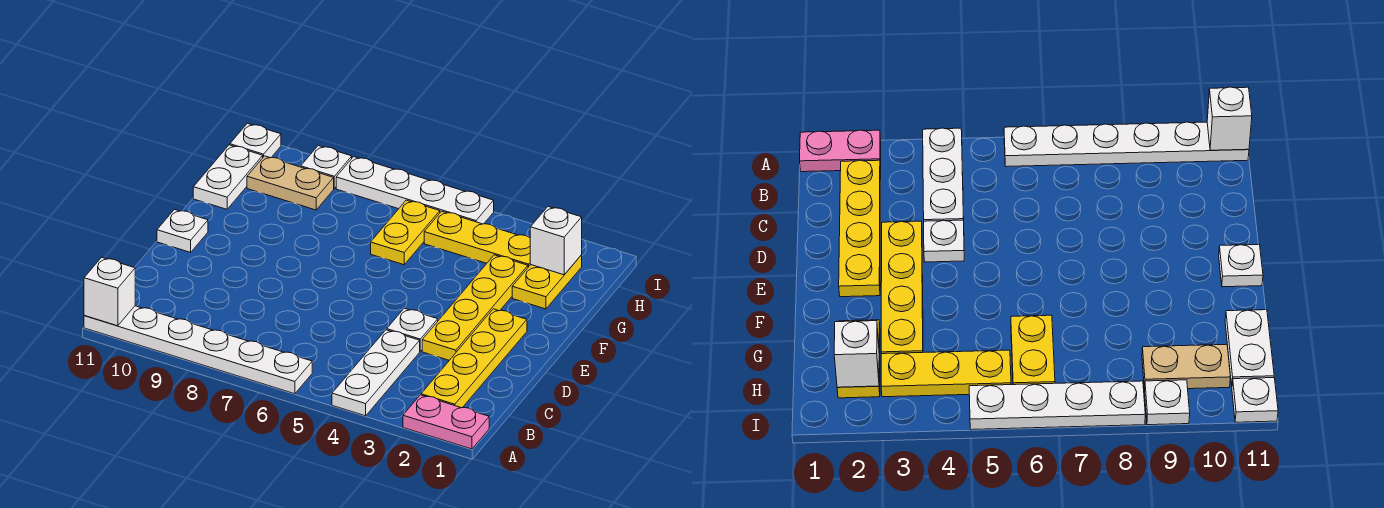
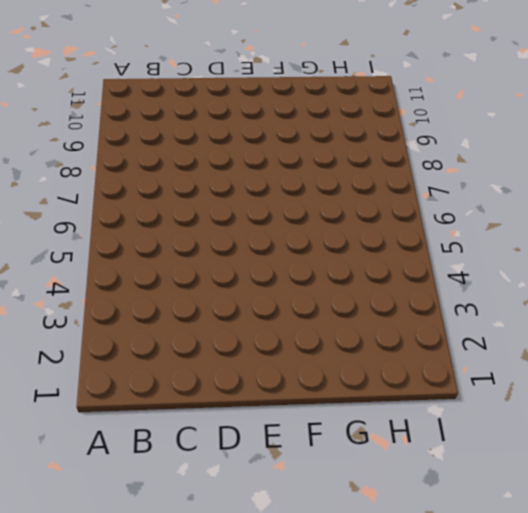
none -> pink 1x2 plate [403,395,489,449]
none -> white 1x3 plate [332,330,420,416]
none -> white 1x6 plate [84,306,312,394]

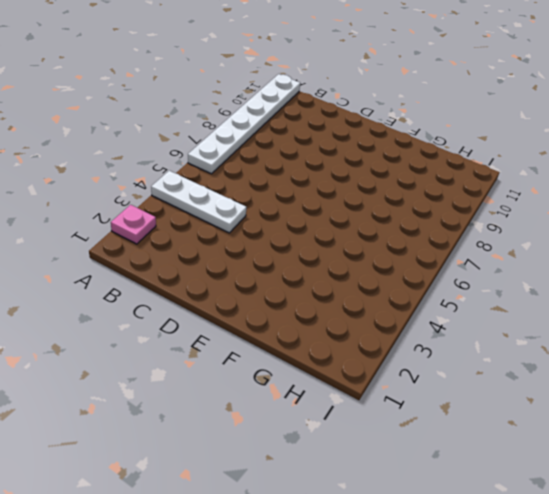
pink 1x1 plate [111,205,156,244] -> pink 1x2 plate [403,395,489,449]
none -> yellow 1x4 plate [421,309,527,408]
none -> yellow 1x4 plate [422,255,528,360]
none -> white 1x1 plate [387,308,438,351]

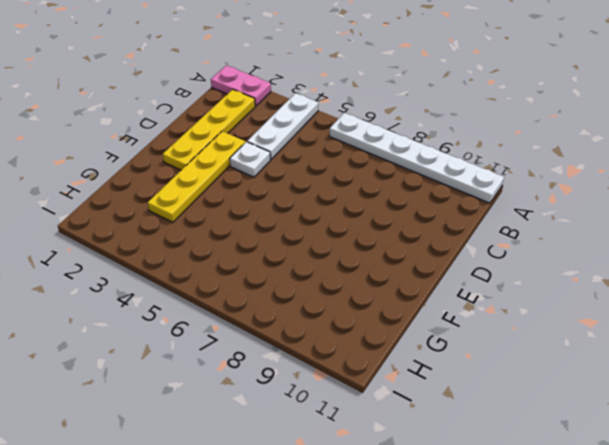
none -> white 1x1 plate [157,209,208,252]
none -> yellow 1x2 plate [512,255,582,309]
none -> yellow 1x2 plate [371,200,440,265]

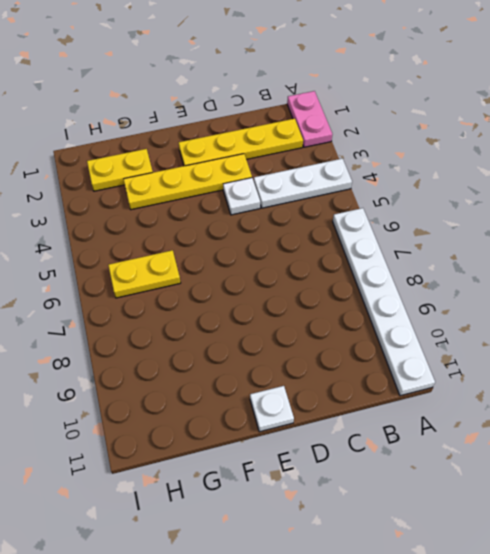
none -> white 1x2 plate [193,145,263,209]
none -> yellow 1x3 plate [424,211,531,267]
none -> tan 1x2 plate [247,156,334,210]

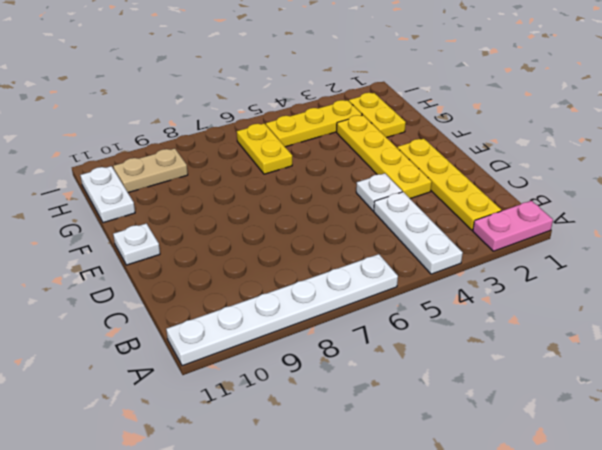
none -> white 1x4 plate [336,157,494,224]
none -> white 1x1 plate [301,146,352,188]
none -> white 1x1 plate [230,123,281,158]

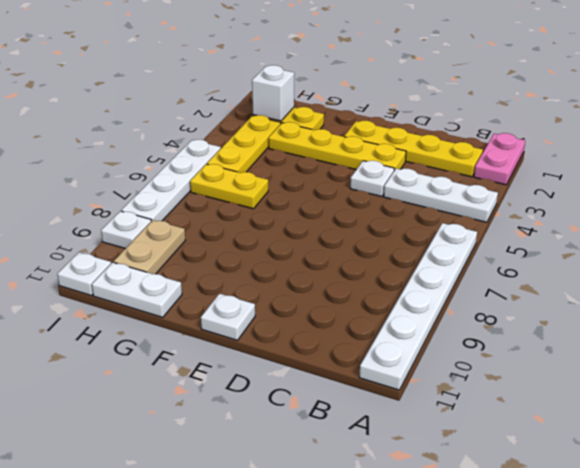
none -> white 1x1 brick [84,257,135,326]

